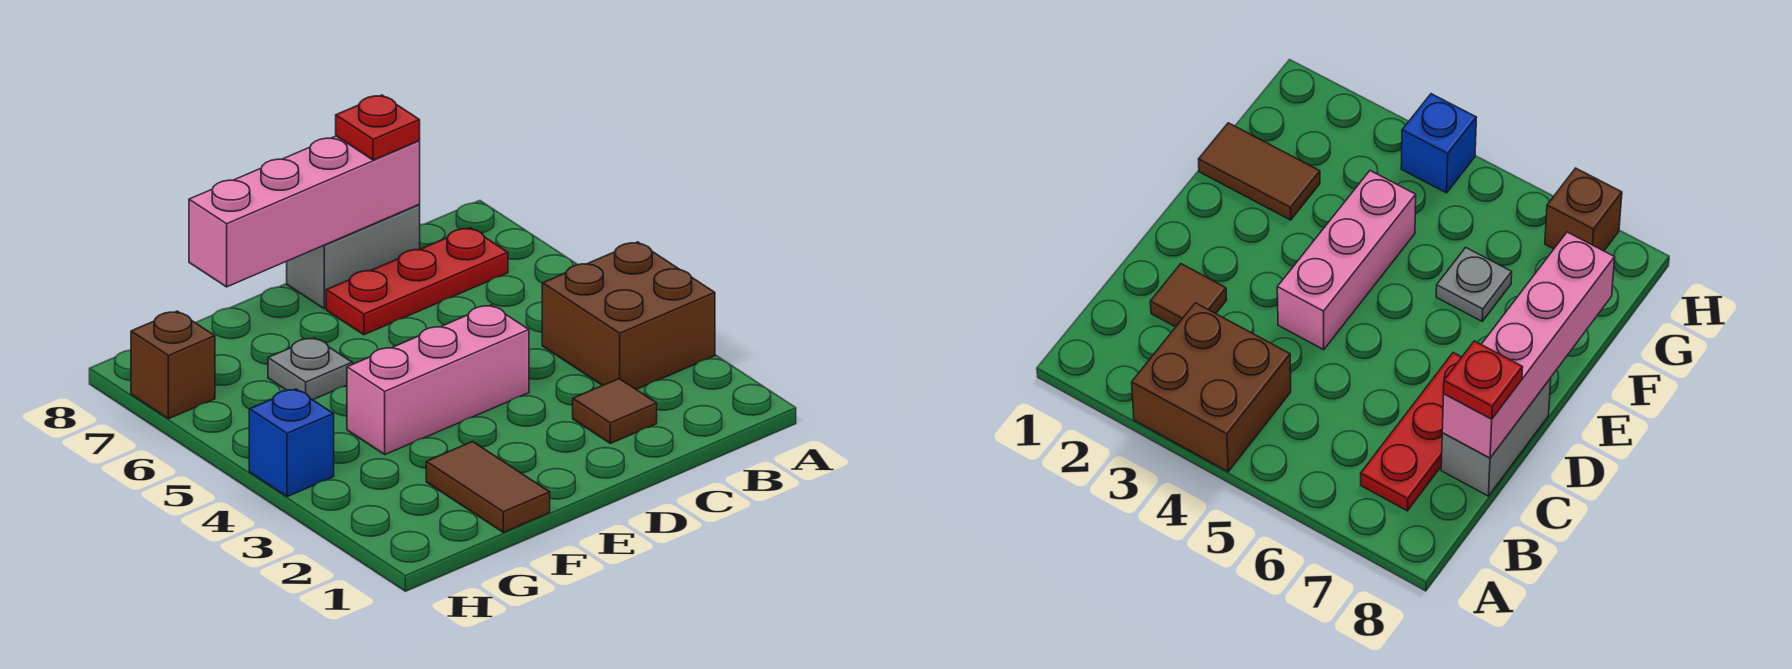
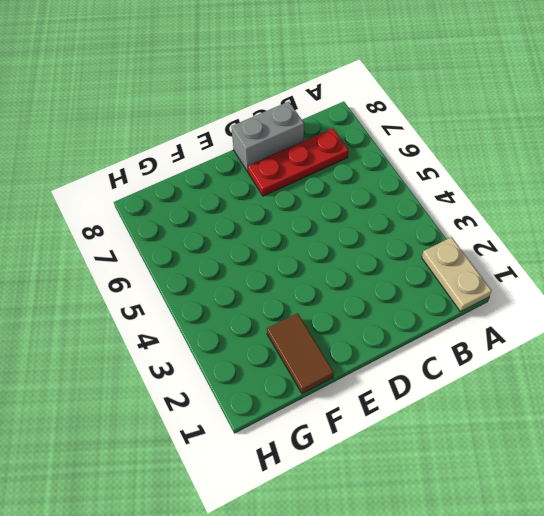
tan 1x2 plate [422,237,492,312] -> none
none -> brown 2x2 brick [542,242,715,390]
none -> brown 1x1 tile [573,378,657,443]

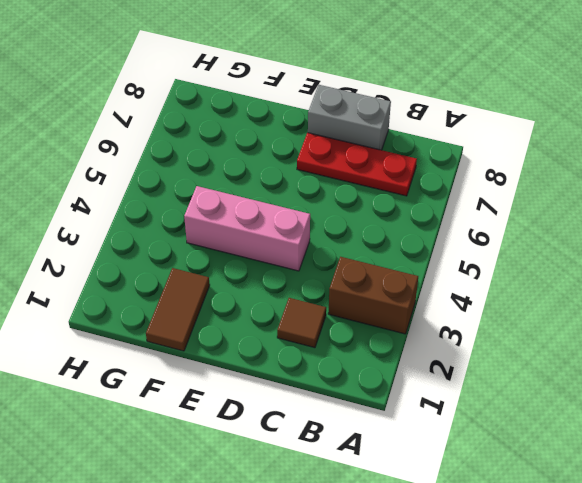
brown 1x2 brick [328,257,418,334] -> brown 2x2 brick [542,242,715,390]
none -> grey 1x1 plate [268,338,352,400]
none -> blue 1x1 brick [249,389,334,497]

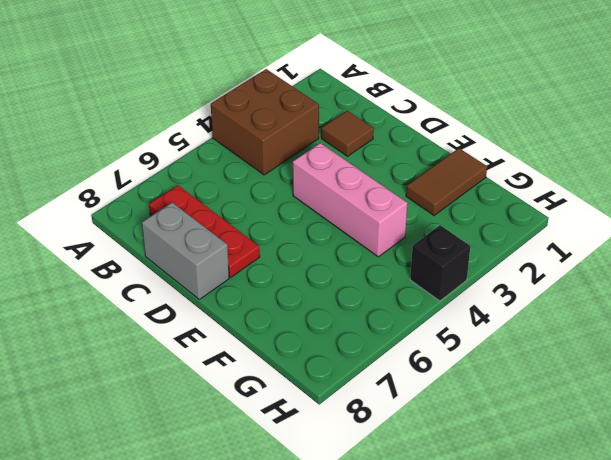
black 1x1 brick [410,225,470,301] -> blue 1x1 brick [249,389,334,497]
none -> grey 1x1 plate [268,338,352,400]
none -> brown 1x1 brick [131,311,215,419]

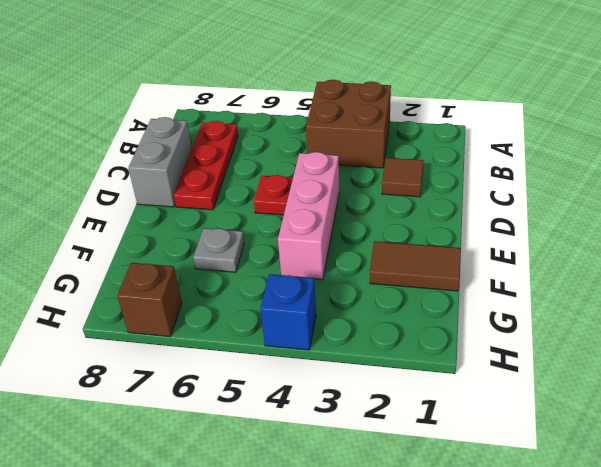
red 1x1 plate [254,175,293,215] -> red 1x1 plate moved to [336,95,420,160]
none -> pink 1x4 brick [189,136,420,287]

